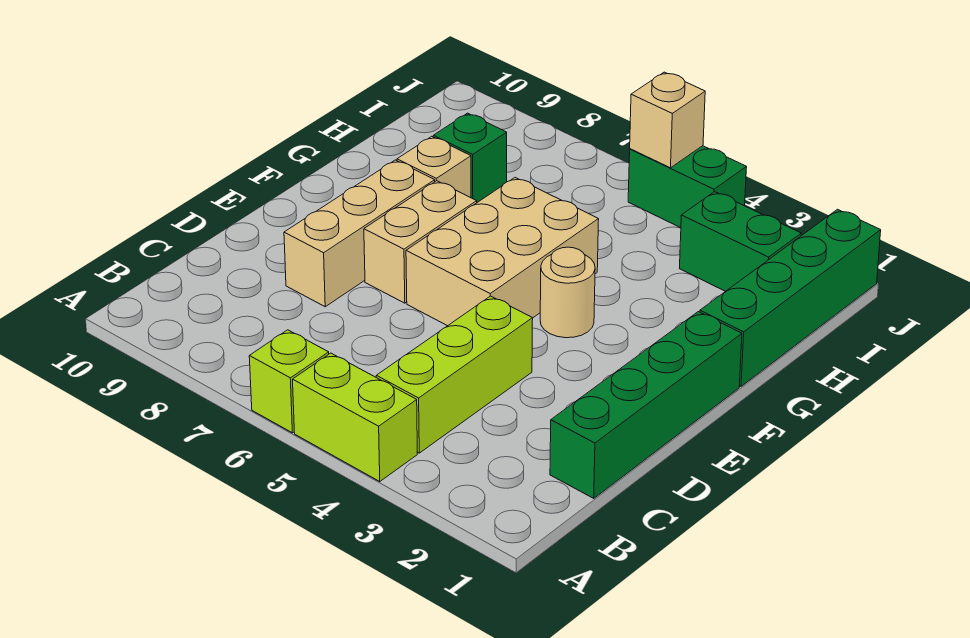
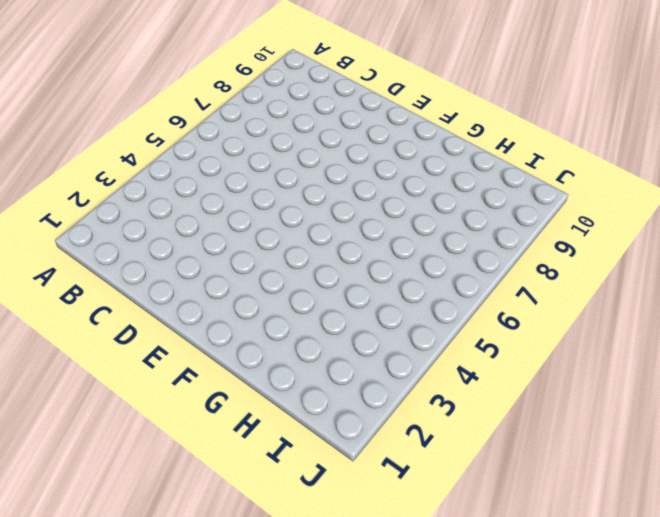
none -> lime 1x2 brick [293,353,417,481]
none -> lime 1x1 brick [249,330,329,433]
none -> lime 1x3 brick [376,296,533,453]

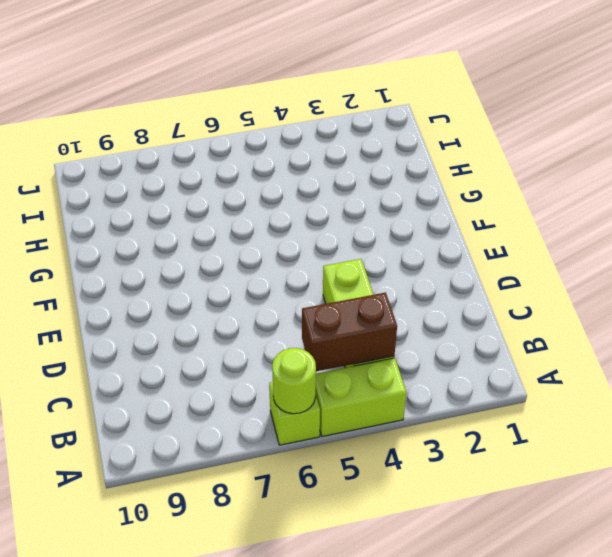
lime 1x1 round brick [272,348,316,414] -> none
brown 1x2 brick [302,292,397,371] -> none
none -> green 1x4 brick [550,312,742,498]
none -> tan 1x3 brick [284,160,435,307]
none -> tan 2x3 brick [406,178,599,326]

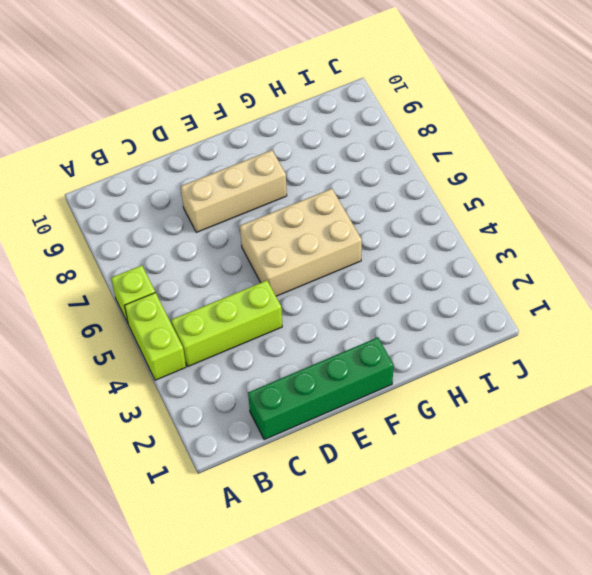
none -> tan 1x2 brick [364,181,477,303]
none -> tan 1x1 round brick [540,247,595,338]
none -> green 1x4 brick [700,209,881,386]

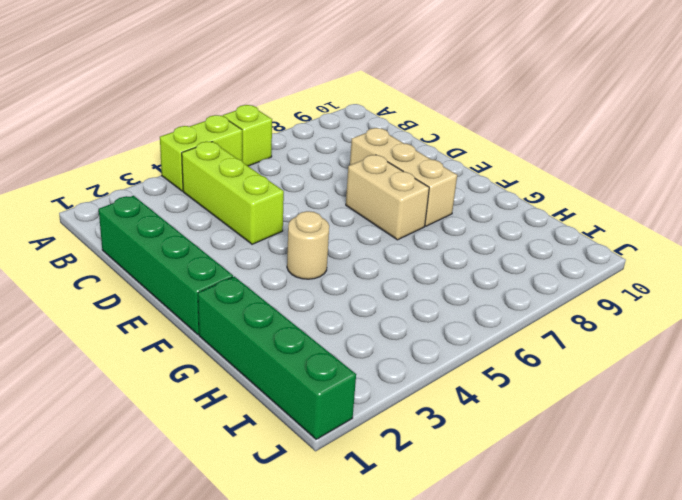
none -> tan 2x3 brick [406,178,599,326]
none -> tan 1x1 brick [397,136,471,198]
none -> green 1x1 brick [433,113,507,202]

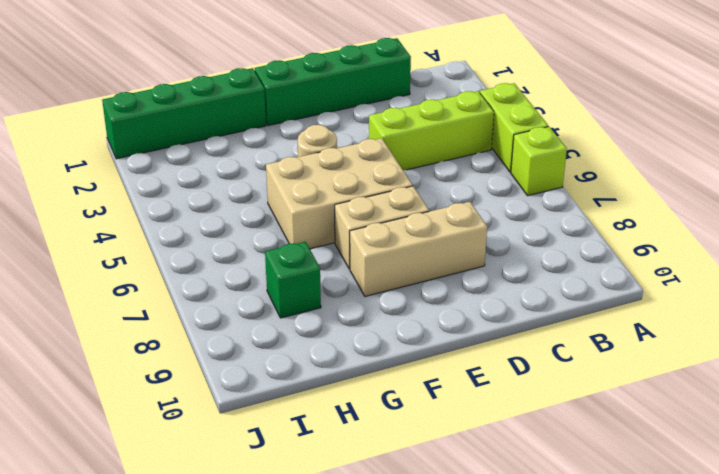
none -> tan 1x1 brick [397,136,471,198]
none -> green 1x2 brick [679,192,801,291]
none -> green 1x2 brick [628,146,747,228]

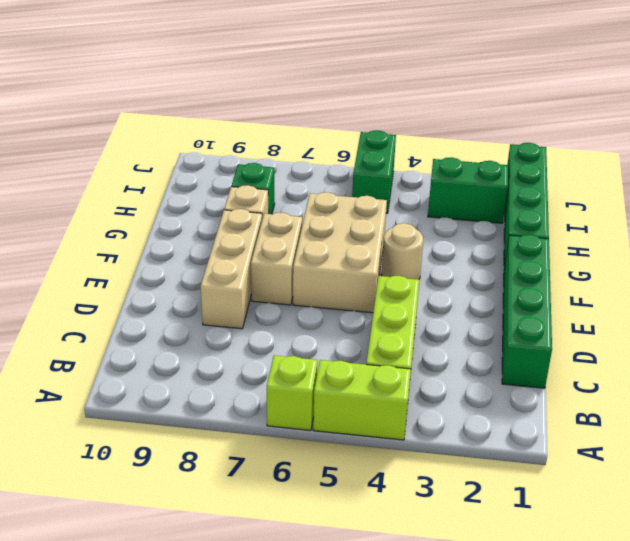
green 1x2 brick [352,130,396,213] -> green 1x2 brick turned to [628,146,747,228]
none -> tan 1x1 brick [630,72,705,168]

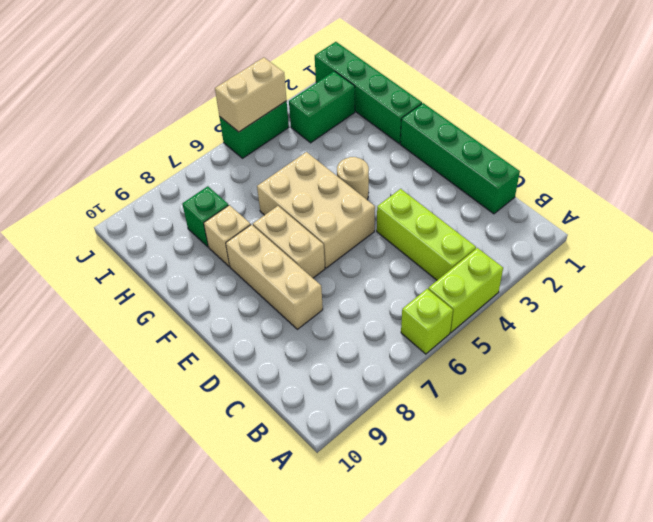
tan 1x2 brick [215,58,287,132] -> tan 1x1 brick [630,72,705,168]

